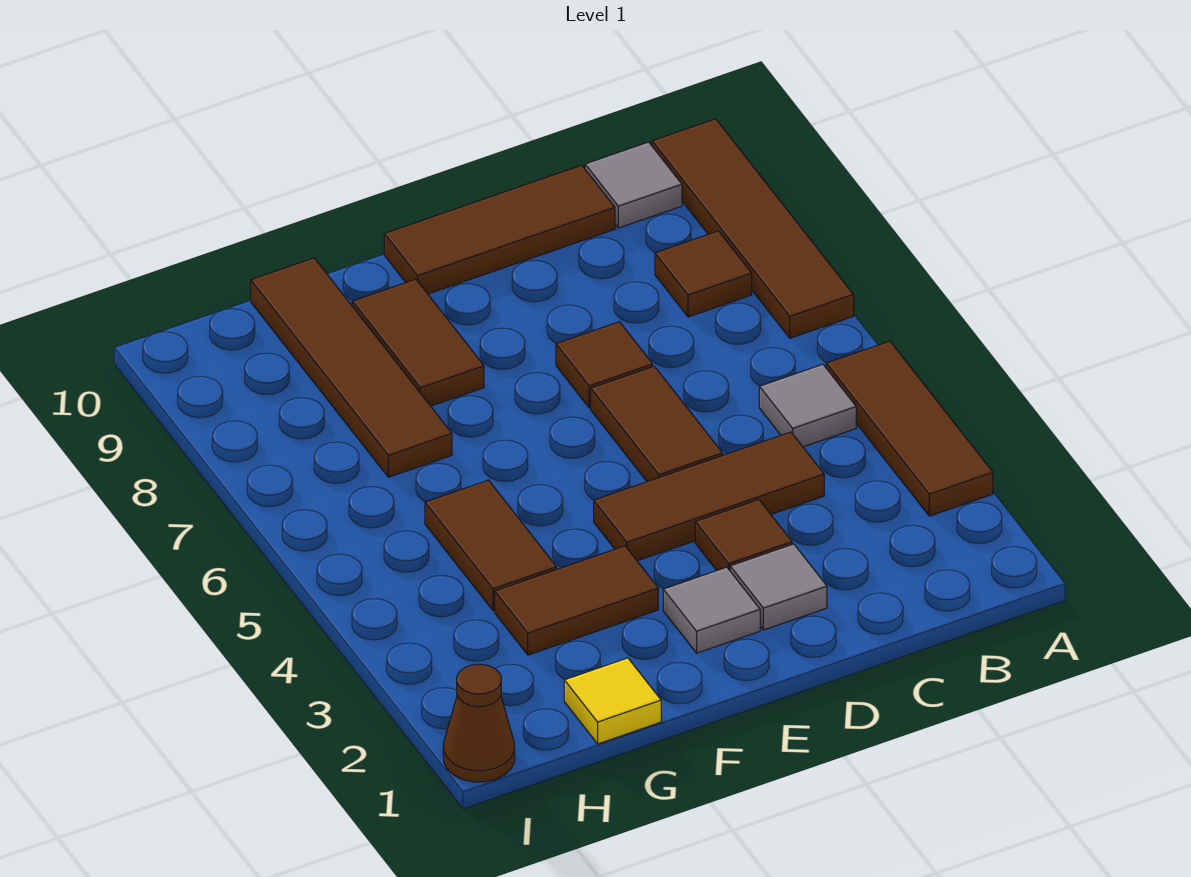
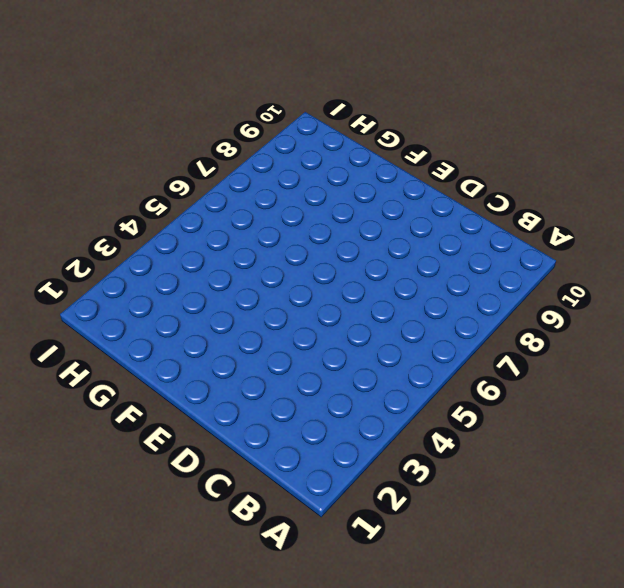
none -> brown 1x3 tile [826,341,993,516]
none -> brown 1x4 tile [652,119,854,338]
none -> grey 1x1 tile [759,364,856,447]

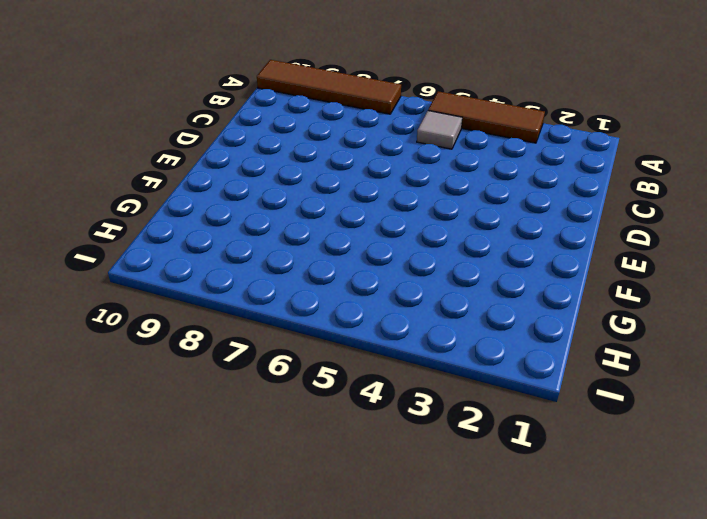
none -> brown 1x1 tile [655,231,752,317]
none -> grey 1x1 tile [585,142,682,228]
none -> brown 1x3 tile [594,432,824,561]

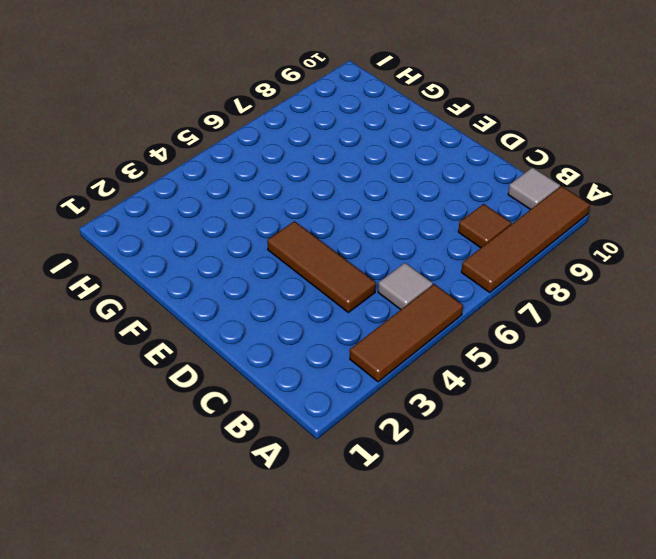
none -> brown 1x3 tile [384,165,615,294]
none -> grey 1x1 tile [730,544,827,630]
none -> brown 1x1 tile [695,500,792,570]

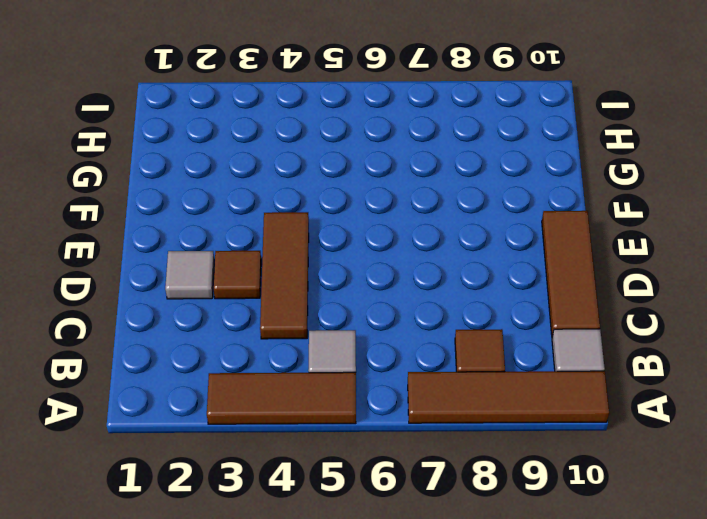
none -> brown 1x2 tile [591,366,723,482]
none -> brown 1x1 tile [556,322,653,408]
none -> grey 1x1 tile [663,567,760,653]

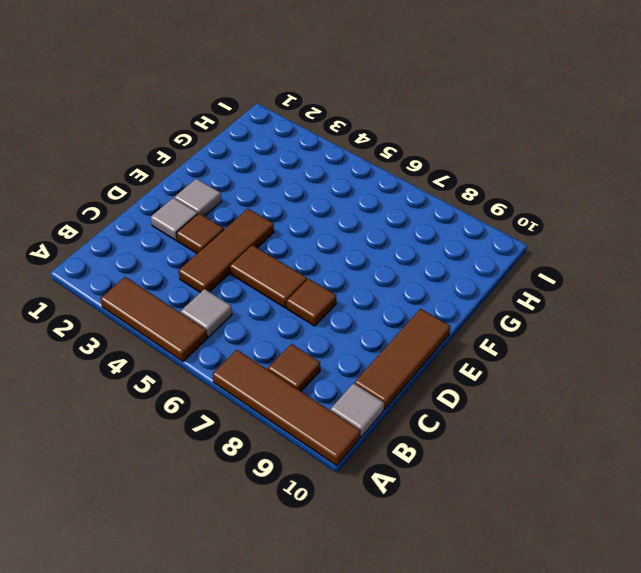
none -> brown 1x2 tile [495,546,658,655]
none -> brown 1x2 tile [352,279,484,406]
none -> yellow 1x1 tile [564,658,661,744]

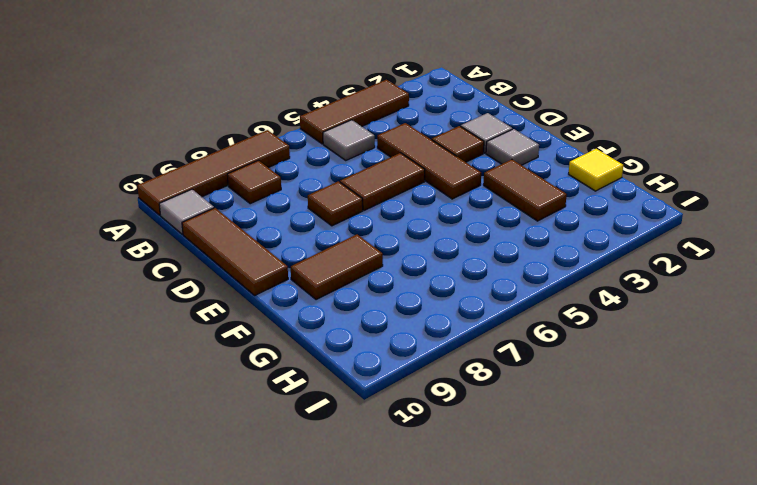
none -> brown 1x2 tile [425,480,557,611]
none -> brown 1x4 tile [251,258,452,477]
none -> brown 1x1 cone [443,664,515,782]

